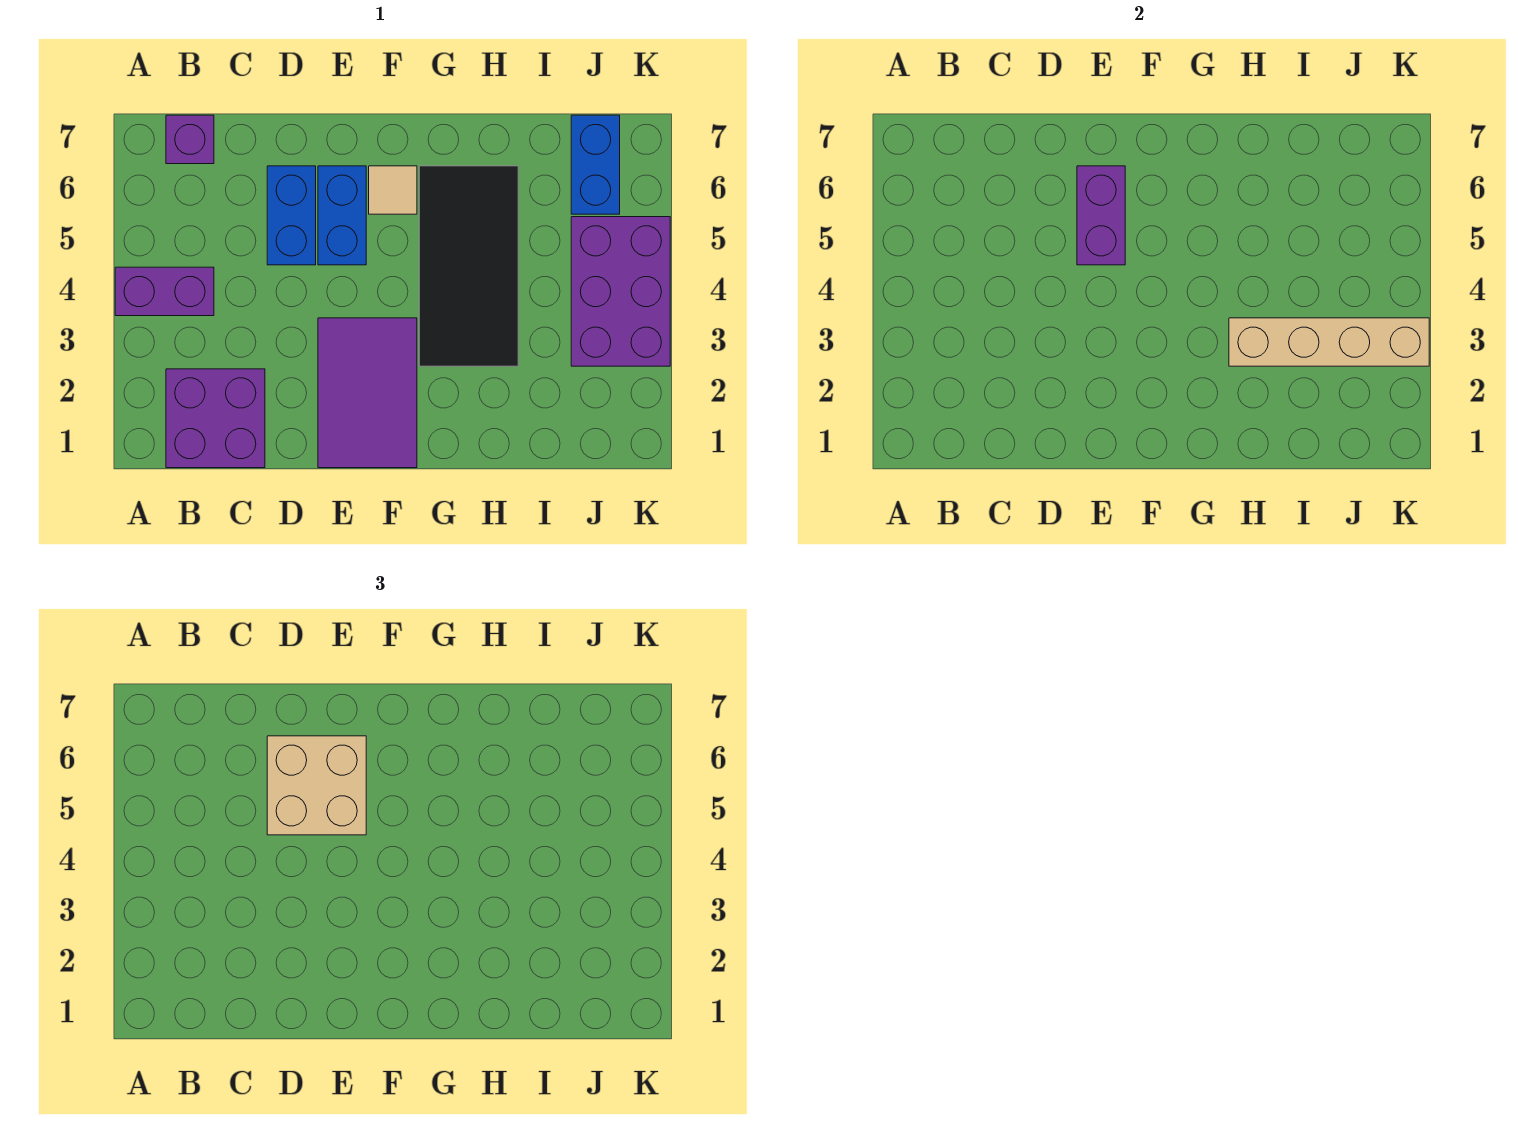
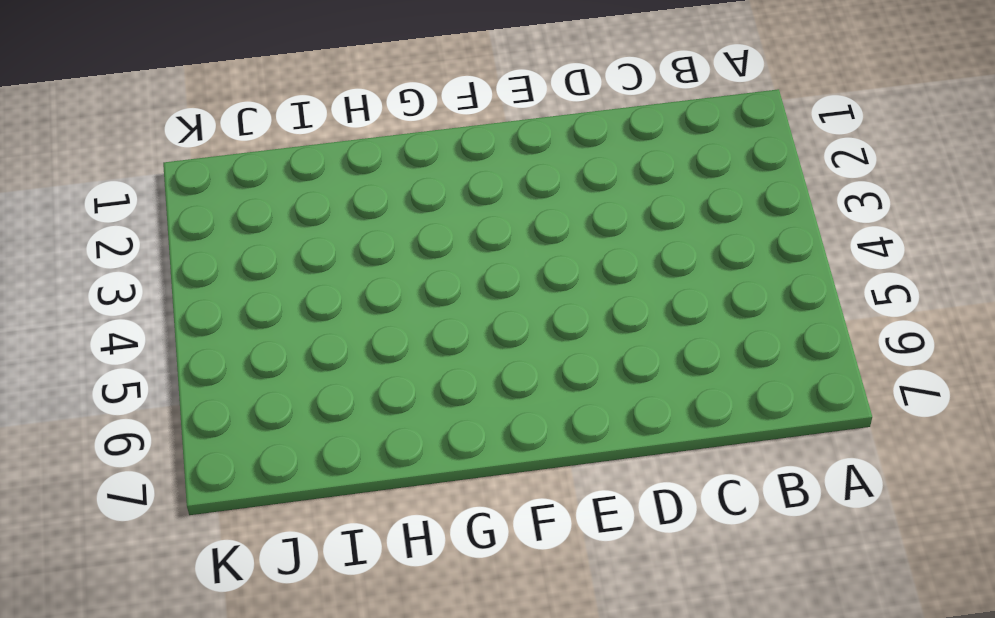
none -> purple 1x2 brick [115,267,214,316]
none -> purple 2x2 brick [166,369,265,468]
none -> purple 1x1 brick [166,115,214,164]

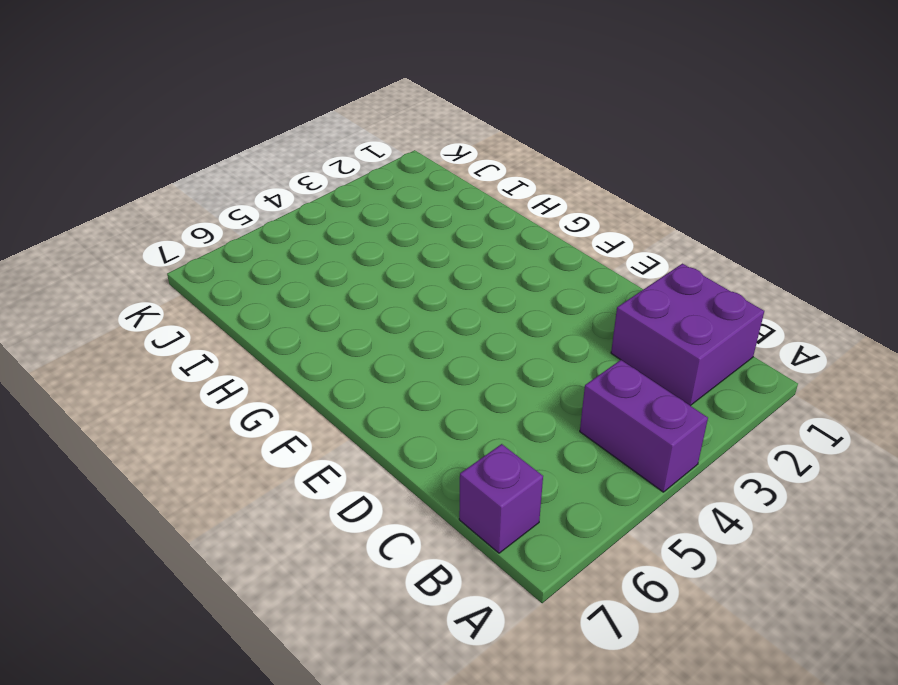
none -> blue 1x2 brick [267,166,316,265]
none -> purple 2x3 tile [318,318,417,468]
none -> blue 1x2 brick [318,166,366,265]

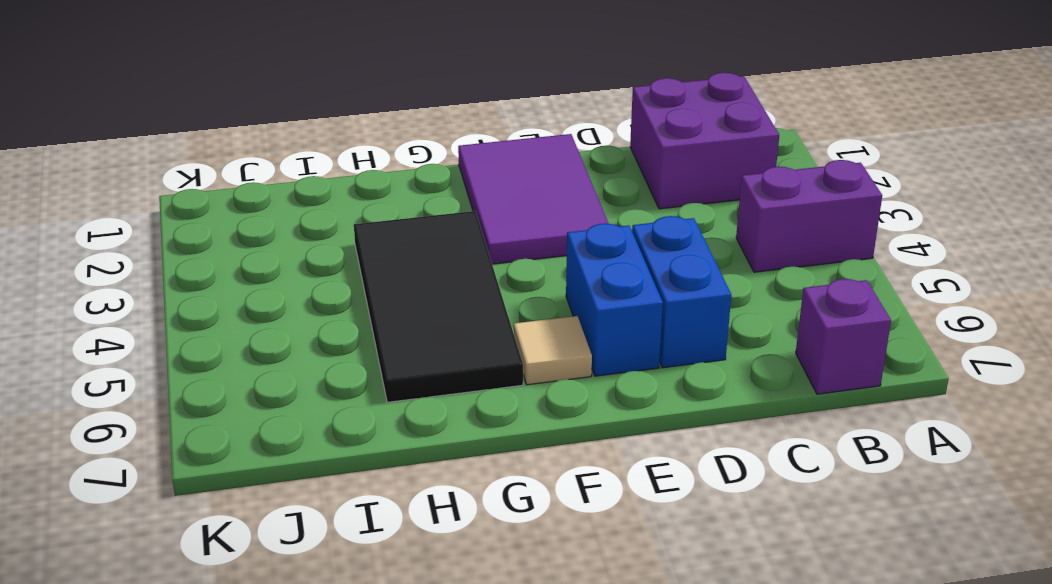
none -> purple 2x3 brick [571,217,670,366]
none -> blue 1x2 brick [571,115,620,214]
none -> purple 1x2 brick [1077,166,1125,265]

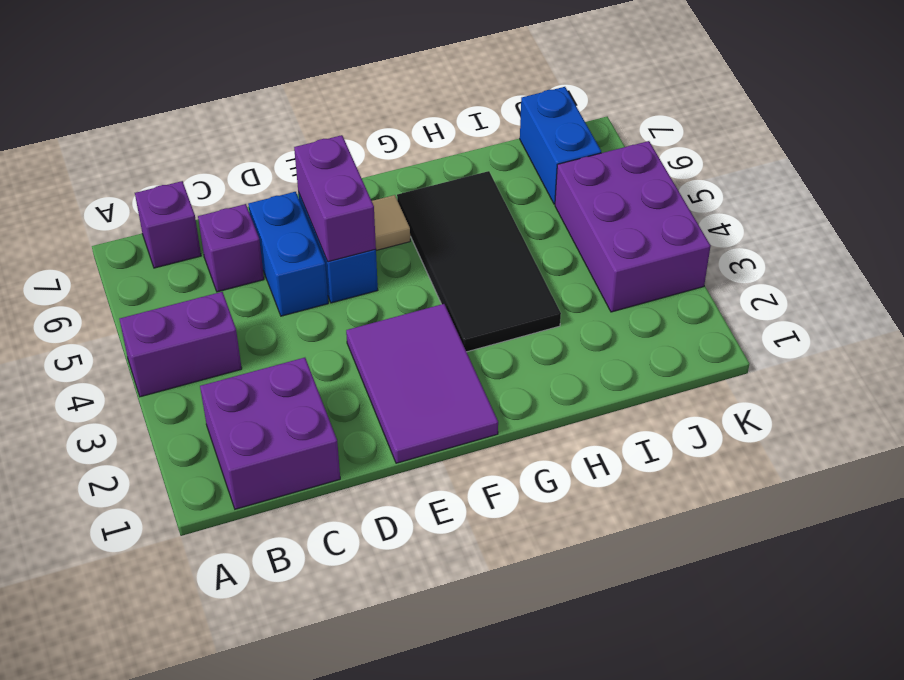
purple 1x1 brick [198,204,264,292] -> none
none -> tan 1x4 brick [1229,318,1429,366]
none -> tan 2x2 brick [267,736,366,835]

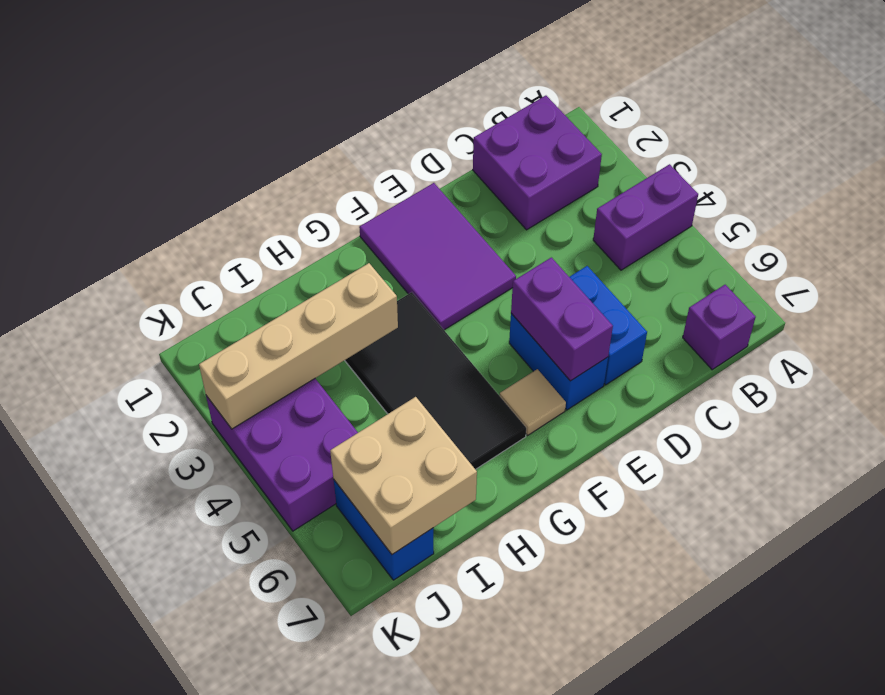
tan 2x2 brick [330,397,477,554] -> tan 2x2 brick moved to [267,736,366,835]

